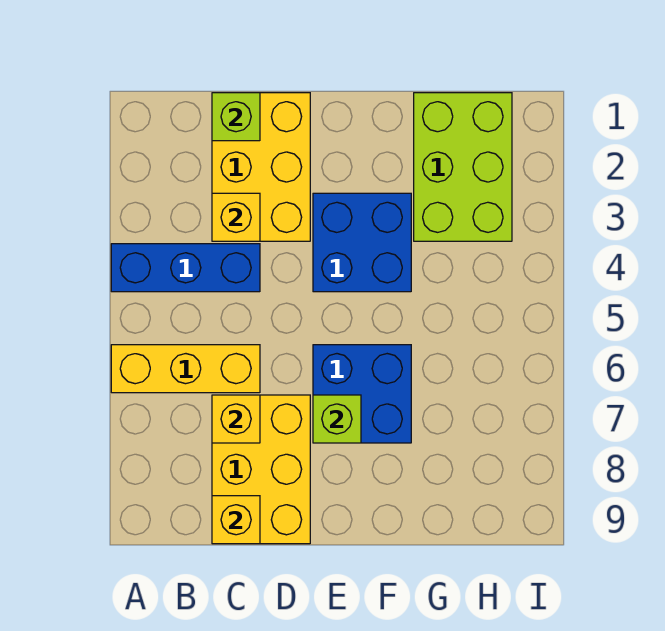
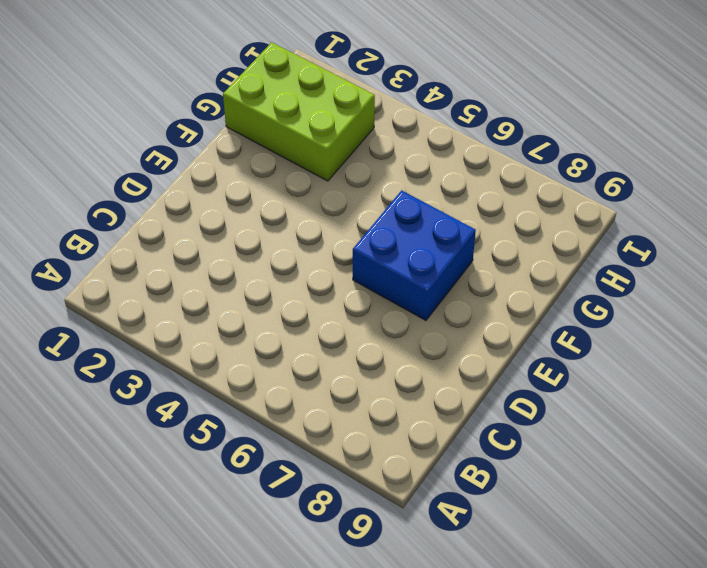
none -> blue 1x3 brick [111,244,260,292]
none -> yellow 1x3 brick [111,345,260,393]
none -> yellow 2x3 brick [212,93,310,241]

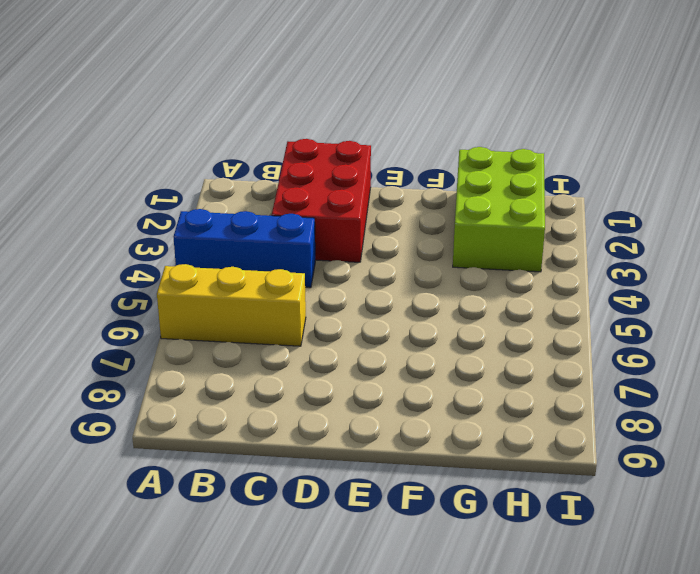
red 2x3 brick [272,139,371,262] -> yellow 2x3 brick [212,93,310,241]
none -> yellow 2x3 brick [212,395,310,544]
none -> blue 2x2 brick [313,193,411,292]
none -> blue 2x2 brick [313,345,411,443]

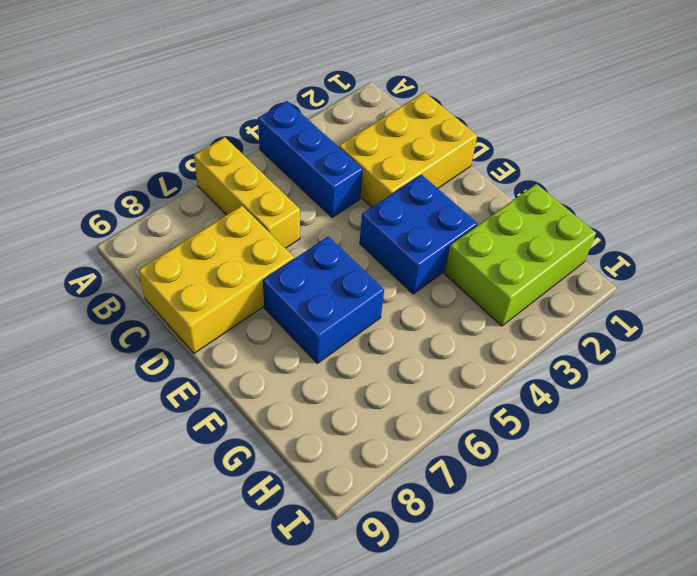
none -> lime 1x1 brick [212,93,260,141]
none -> yellow 1x1 brick [212,193,260,241]
none -> yellow 1x1 brick [212,395,260,443]

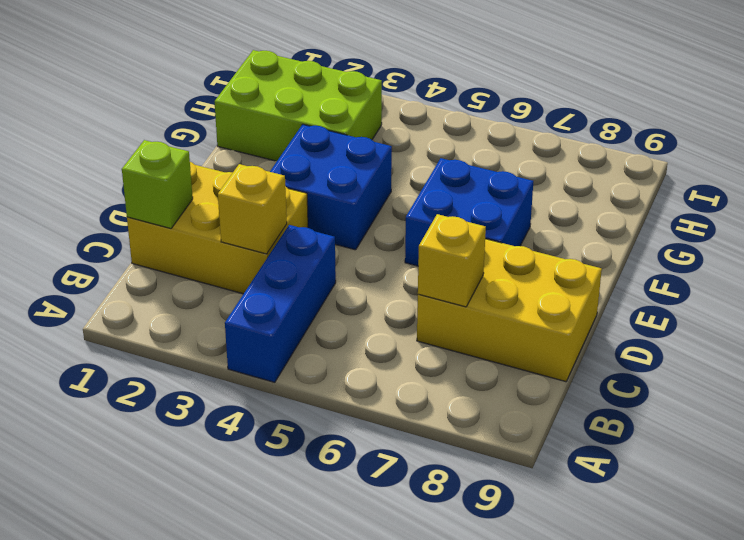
none -> yellow 1x3 brick [111,345,260,393]
none -> yellow 1x1 brick [212,496,260,544]
none -> lime 1x1 brick [313,395,361,443]

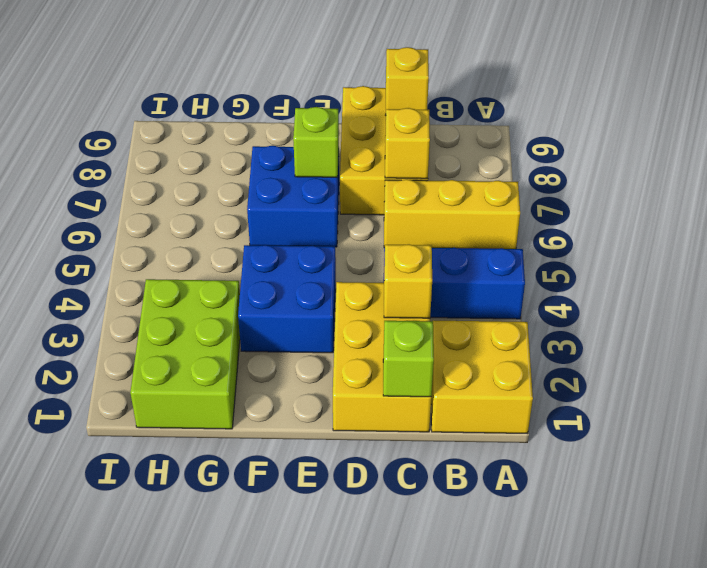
yellow 2x2 brick [431,321,533,433] -> none

